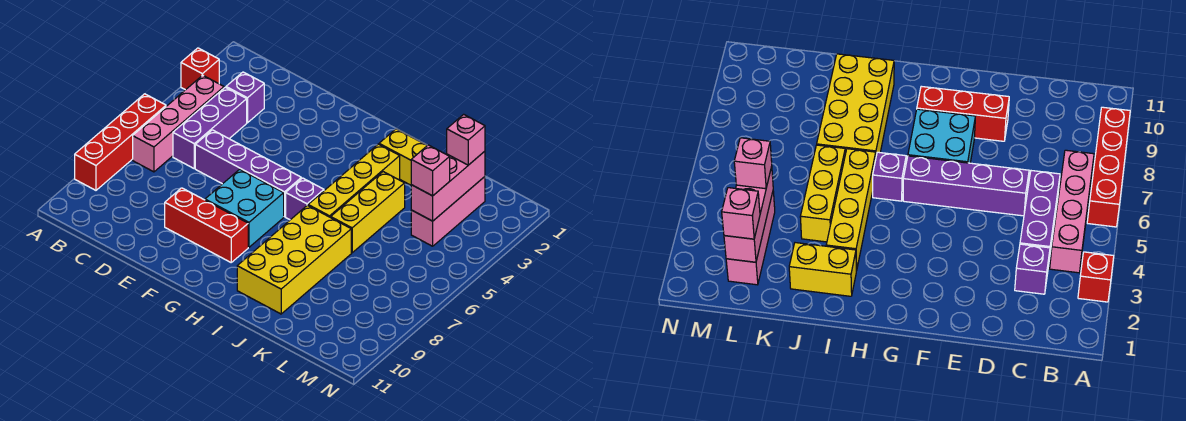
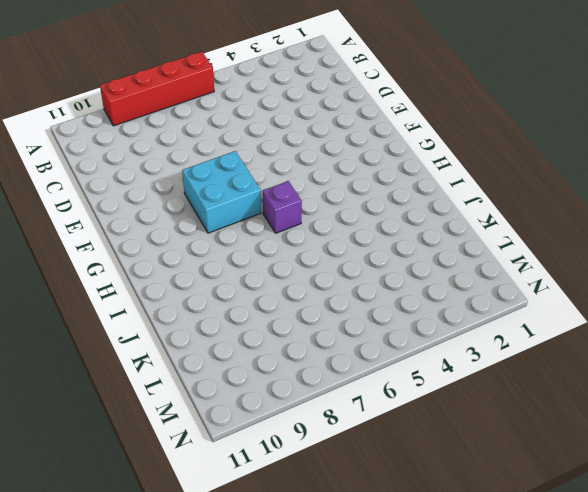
none -> red 1x1 brick [181,48,219,90]
none -> pink 1x4 brick [133,75,224,172]
none -> purple 1x1 brick [226,72,264,123]

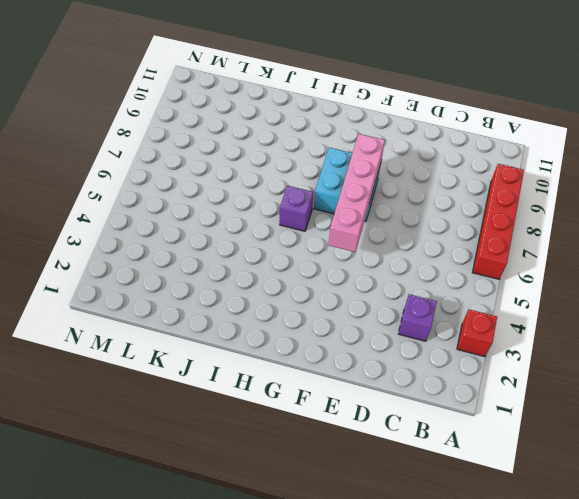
pink 1x4 brick [328,134,385,252] -> pink 1x4 brick moved to [133,75,224,172]
none -> purple 1x3 brick [173,87,247,168]
none -> purple 1x4 brick [195,130,301,217]
none -> red 1x3 brick [165,188,248,262]

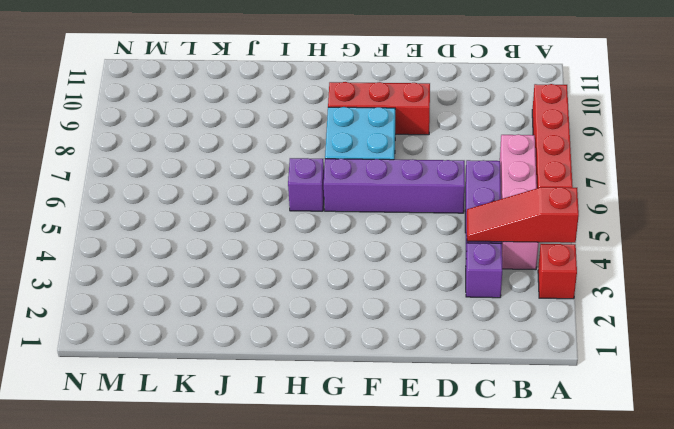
red 1x3 slope [467,187,579,243] -> none
none -> yellow 1x2 brick [379,129,427,185]
none -> yellow 1x4 brick [308,144,400,217]
none -> yellow 2x4 brick [237,205,351,314]

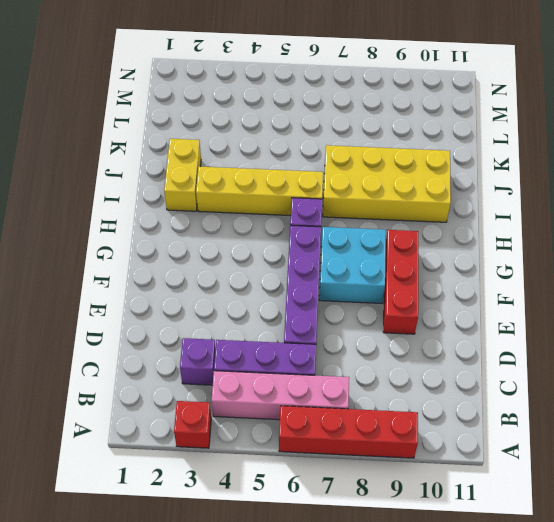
none -> yellow 1x3 brick [331,172,405,253]
none -> pink 1x3 brick [411,177,485,246]
none -> pink 1x3 brick [411,151,485,221]

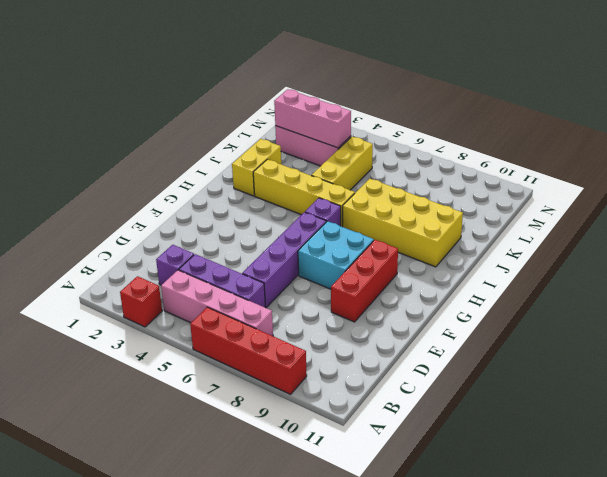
yellow 1x3 brick [311,137,373,190] -> yellow 1x3 brick turned to [331,172,405,253]
none -> pink 1x1 brick [447,114,485,165]
none -> pink 1x1 brick [411,145,450,196]

